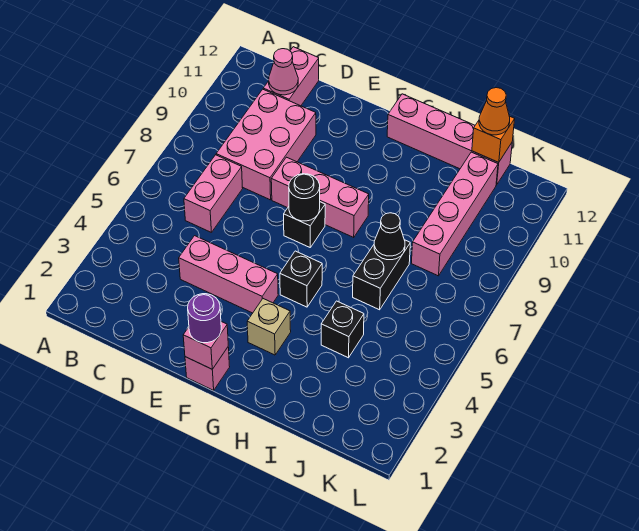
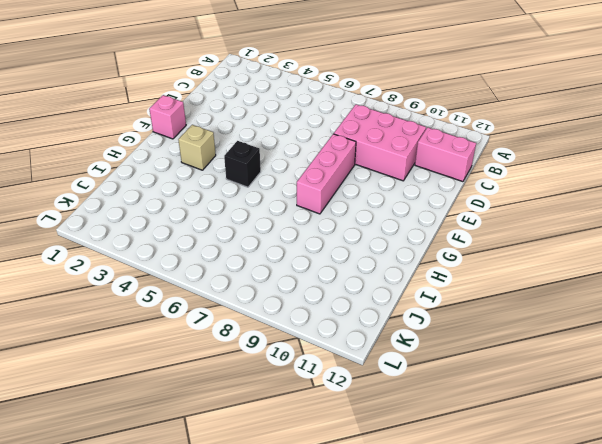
none -> pink 1x2 brick [184,155,243,233]
none -> pink 1x3 brick [179,236,278,313]
none -> black 1x1 brick [284,202,325,247]

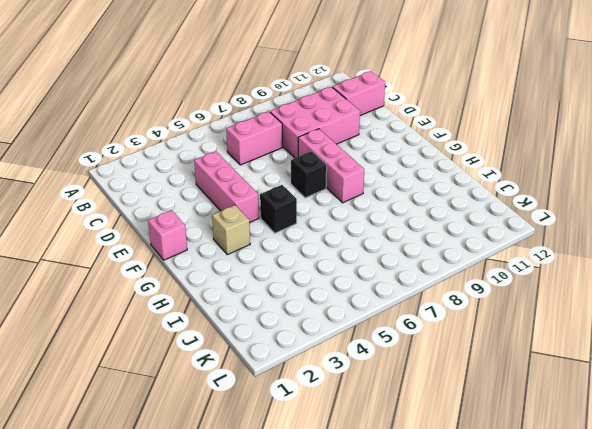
none -> pink 1x4 brick [387,94,512,185]
none -> black 1x1 brick [321,301,364,358]
none -> black 1x2 brick [353,240,410,310]

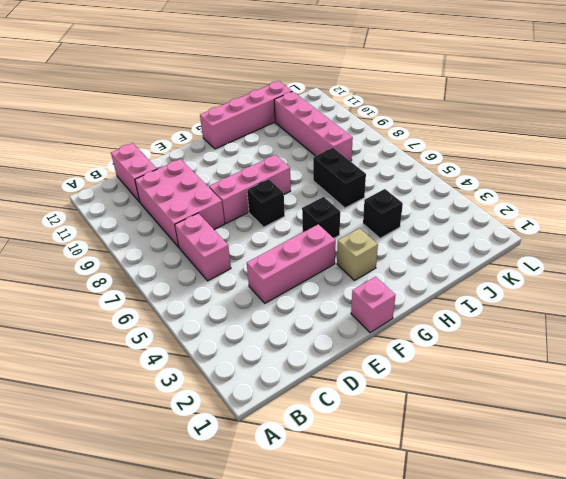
none -> pink 1x1 cone [269,49,298,95]
none -> pink 1x1 brick [183,322,228,369]
none -> black 1x1 round brick [289,174,320,221]

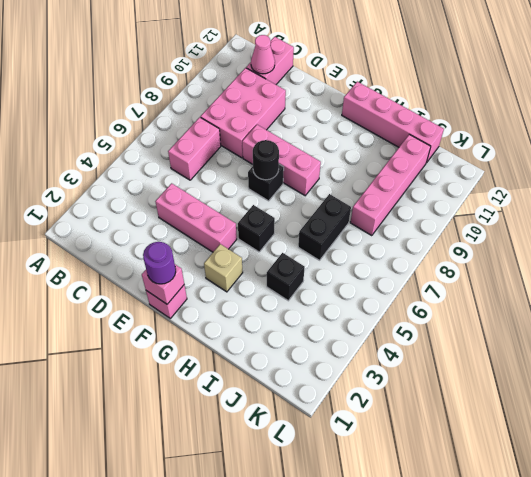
none -> black 1x1 cone [374,213,405,260]
none -> orange 1x1 brick [472,116,515,162]
none -> orange 1x1 cone [479,88,510,135]

